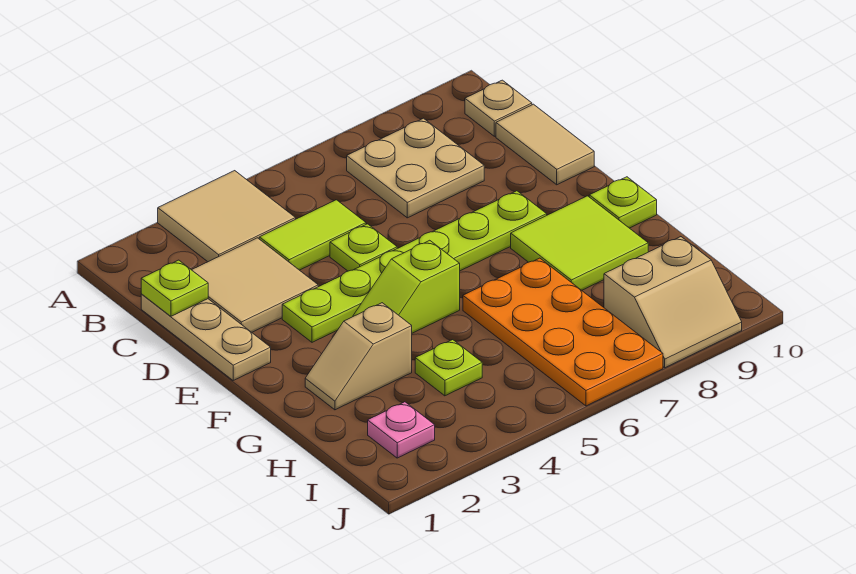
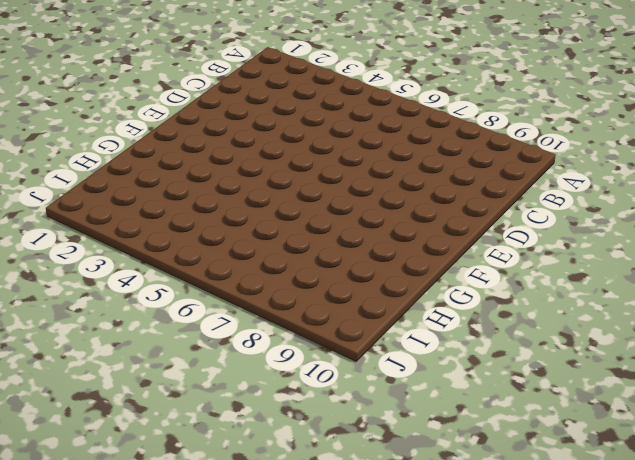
none -> tan 2x2 tile [158,171,296,262]
none -> tan 2x2 plate [347,118,484,218]
none -> tan 1x1 plate [465,80,532,136]

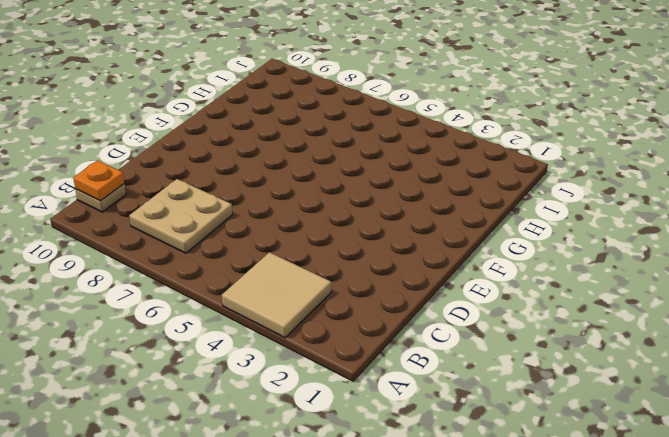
orange 1x1 plate [73,160,124,201] -> none
none -> tan 1x3 plate [141,294,271,380]
none -> tan 2x2 tile [192,238,318,332]
none -> lime 1x2 tile [259,200,366,270]

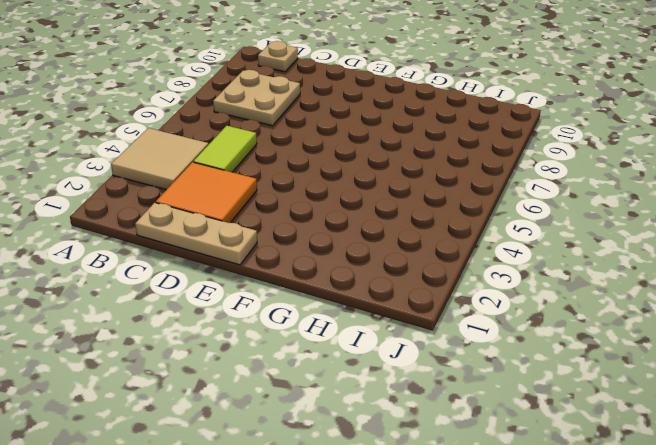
orange 2x2 tile [156,162,257,223] -> tan 2x2 tile [192,238,318,332]
none -> tan 1x2 tile [496,104,594,185]
none -> lime 1x1 plate [330,224,397,271]
none -> lime 1x6 plate [282,191,547,342]

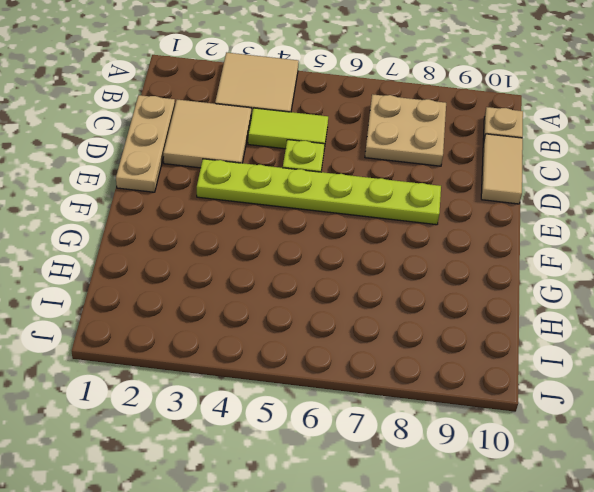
none -> lime 1x2 slope [353,240,460,333]
none -> lime 2x2 tile [511,196,648,290]
none -> lime 1x1 plate [589,177,657,228]

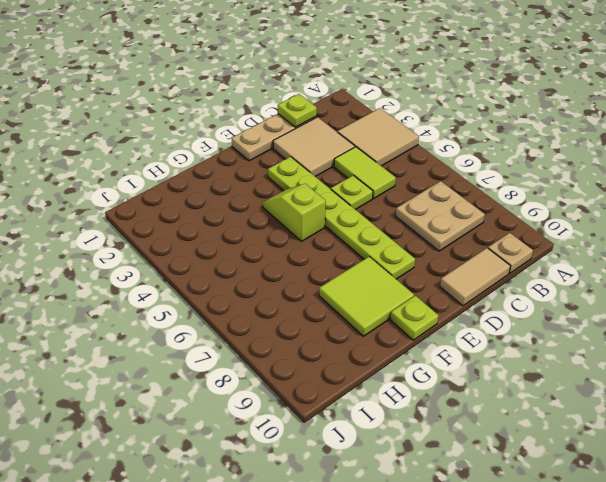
none -> tan 1x2 slope [305,303,412,410]
none -> orange 2x4 plate [463,258,663,406]
none -> lime 1x1 plate [415,340,482,396]

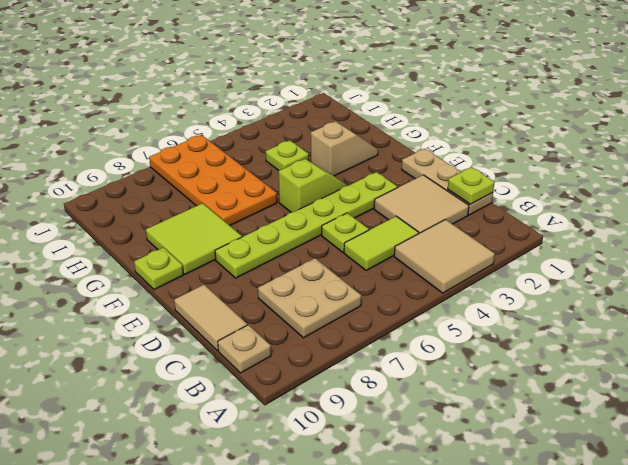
none -> pink 1x1 plate [368,402,435,458]
none -> tan 2x2 slope [604,237,742,368]

